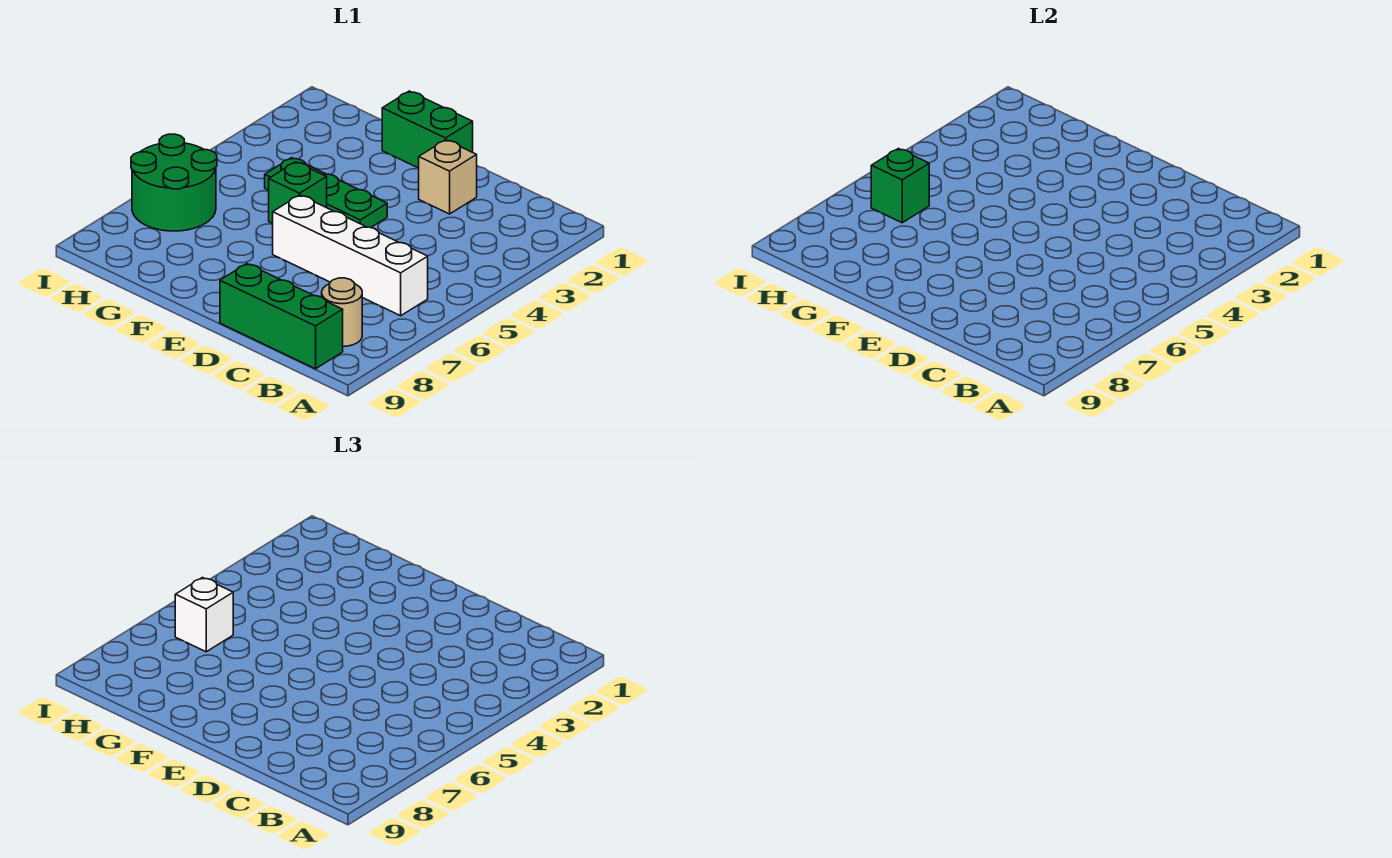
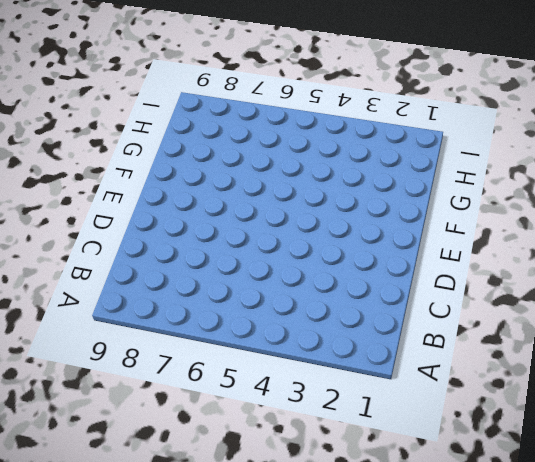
none -> white 1x4 brick [273,195,428,316]
none -> tan 1x1 round brick [322,278,362,347]

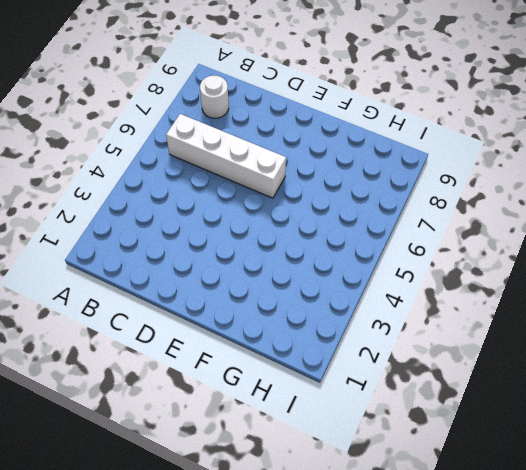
white 1x1 round brick [200,76,229,118] -> tan 1x1 round brick [322,278,362,347]
none -> green 1x3 brick [220,264,343,369]
none -> tan 1x1 brick [419,140,477,214]

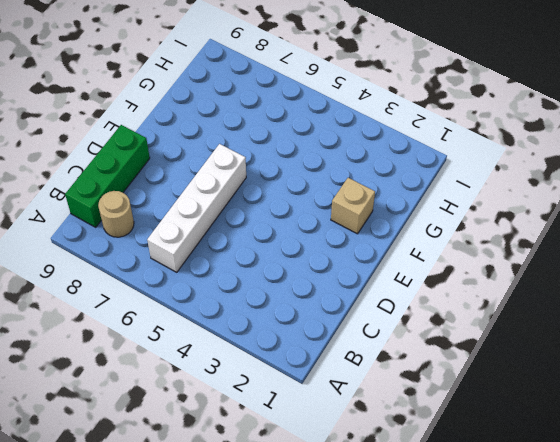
tan 1x1 brick [331,178,375,234] -> tan 1x1 brick moved to [419,140,477,214]
none -> green 1x2 brick [382,91,473,168]
none -> green 1x3 plate [265,158,387,228]

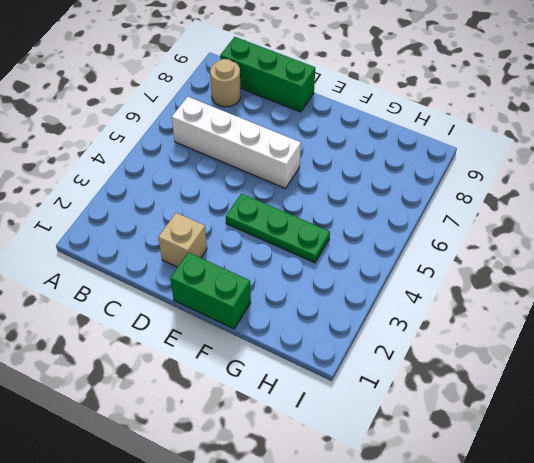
none -> green 1x1 brick [269,162,327,223]
none -> green 2x2 round brick [131,134,217,231]

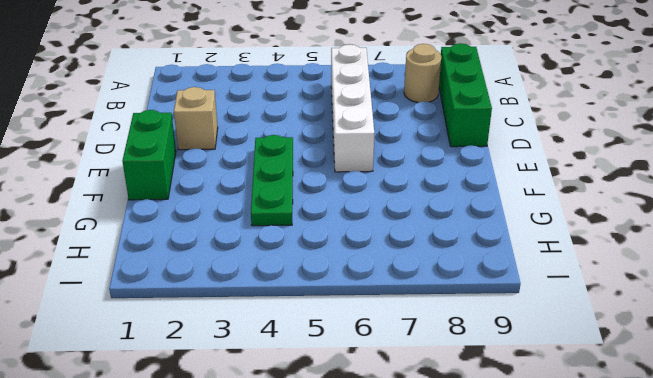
none -> green 1x1 brick [269,162,327,223]
none -> green 2x2 round brick [131,134,217,231]

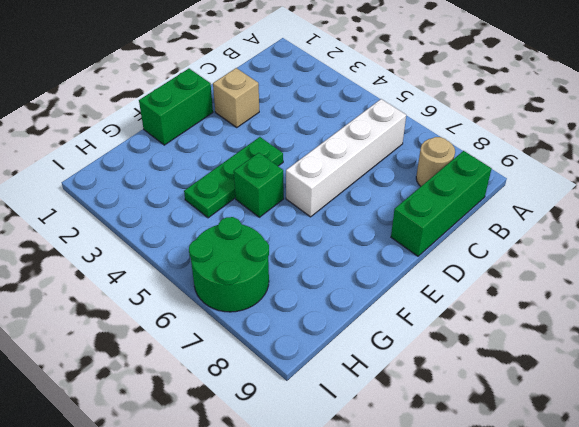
none -> green 1x1 brick [871,149,929,223]
none -> white 1x1 brick [175,578,233,652]

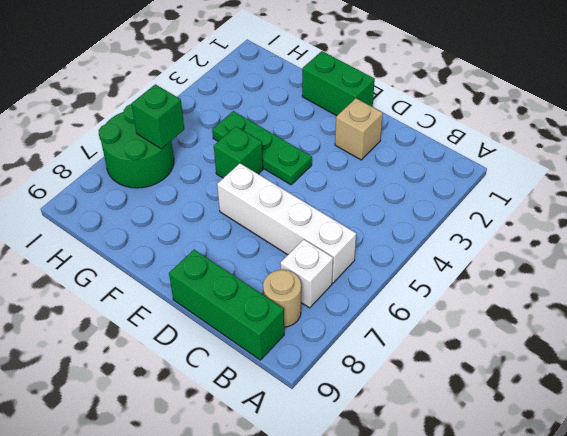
white 1x1 brick [280,239,333,308] -> white 1x1 brick moved to [175,578,233,652]

